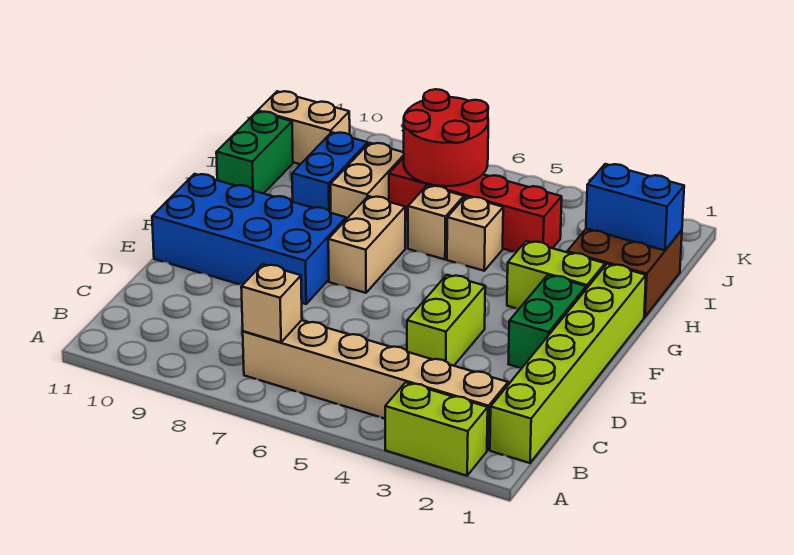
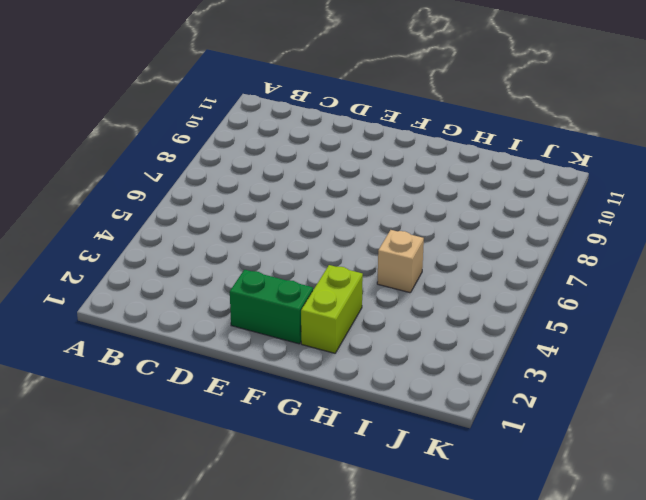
none -> lime 1x2 brick [385,382,488,476]
none -> lime 1x6 brick [490,264,646,463]
none -> tan 1x6 brick [243,320,508,450]

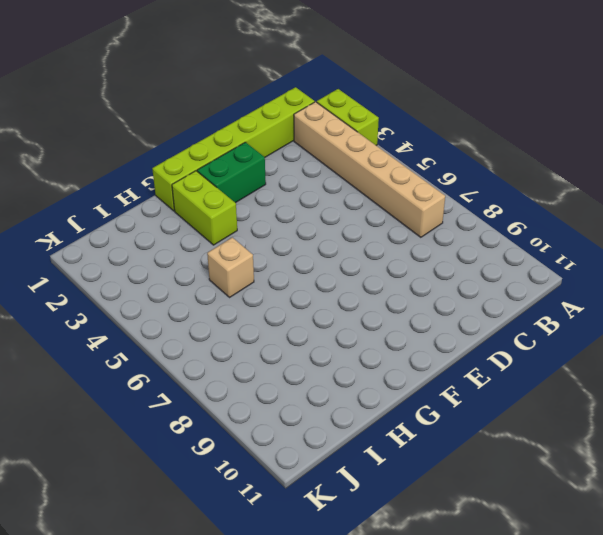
none -> lime 1x2 brick [407,275,485,366]
none -> blue 2x4 brick [152,174,346,304]
none -> tan 1x2 brick [328,196,405,293]

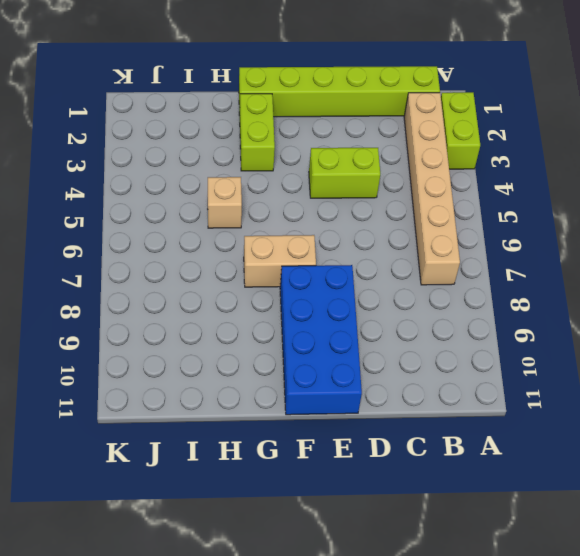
none -> green 1x2 brick [508,275,586,368]
none -> brown 2x2 brick [567,229,682,317]
none -> tan 1x1 brick [408,186,464,259]

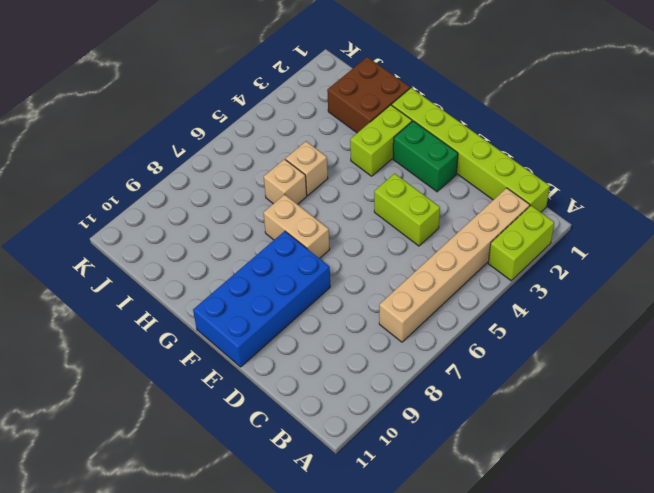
none -> tan 1x2 brick [330,143,404,219]
none -> blue 1x2 brick [292,132,368,213]
none -> green 1x2 brick [216,112,293,194]

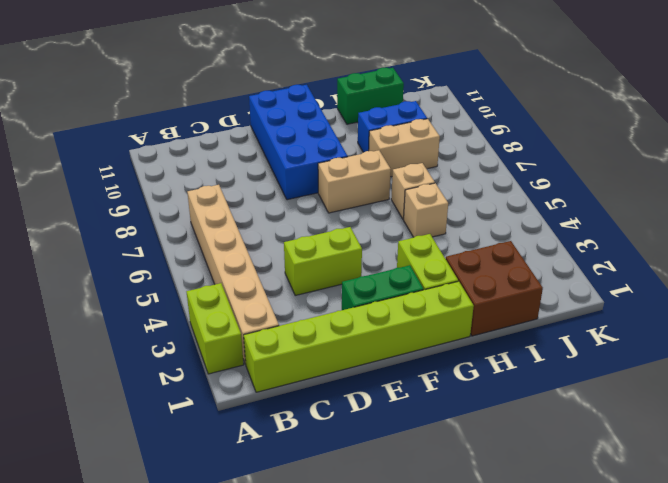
none -> red 1x4 brick [389,158,562,252]
none -> tan 1x2 brick [258,91,350,164]
none -> tan 1x1 brick [241,264,302,342]

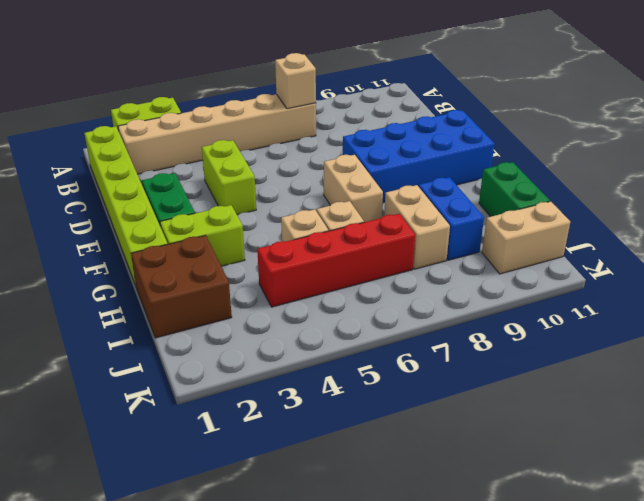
none -> blue 1x2 brick [586,164,684,250]
none -> red 2x2 round brick [404,89,488,186]

